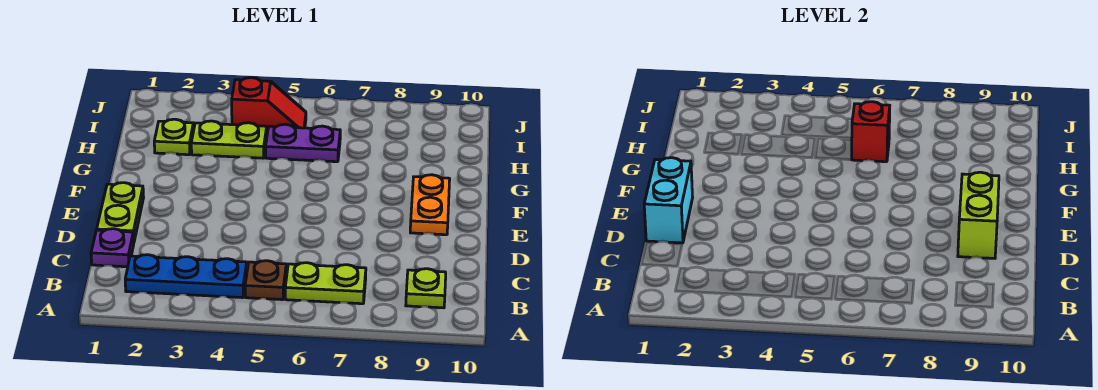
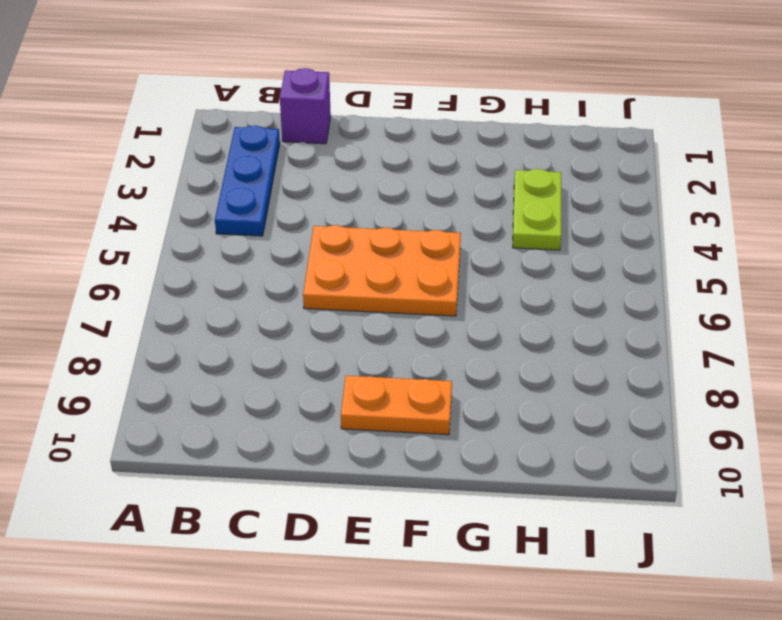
purple 1x1 brick [280,68,331,144] -> purple 1x1 plate [91,229,134,267]
orange 2x3 plate [303,225,461,316] -> none
none -> brown 1x1 plate [245,261,286,300]
none -> lime 1x2 plate [285,263,366,304]
none -> lime 1x1 plate [406,269,446,308]

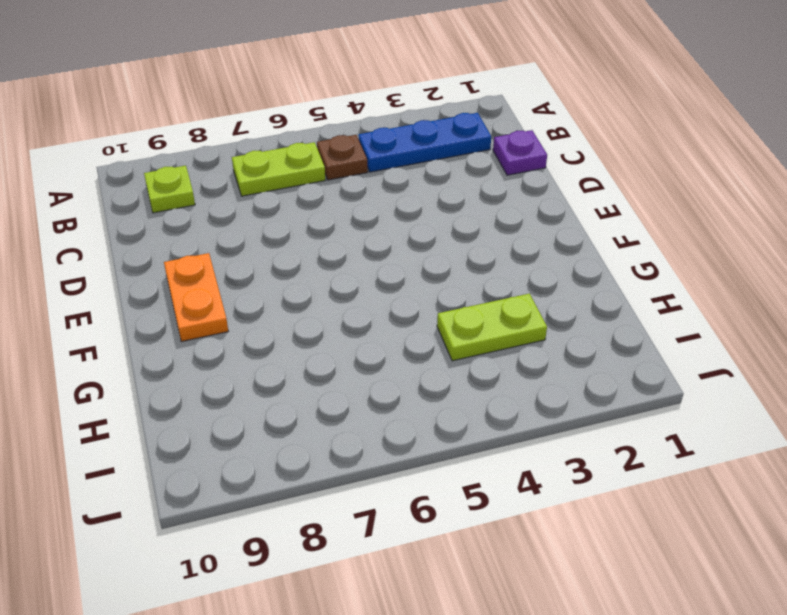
none -> lime 1x2 plate [97,183,144,241]
none -> lime 1x1 plate [154,119,194,155]
none -> purple 1x2 plate [266,124,340,162]

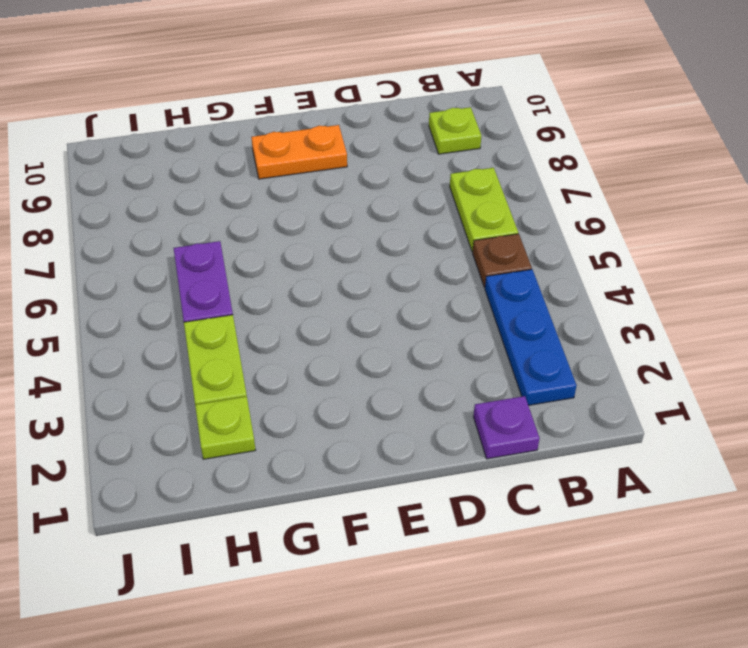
none -> lime 1x2 plate [97,183,144,241]
none -> red 1x2 slope [232,78,306,133]
none -> cyan 1x2 brick [644,158,693,243]

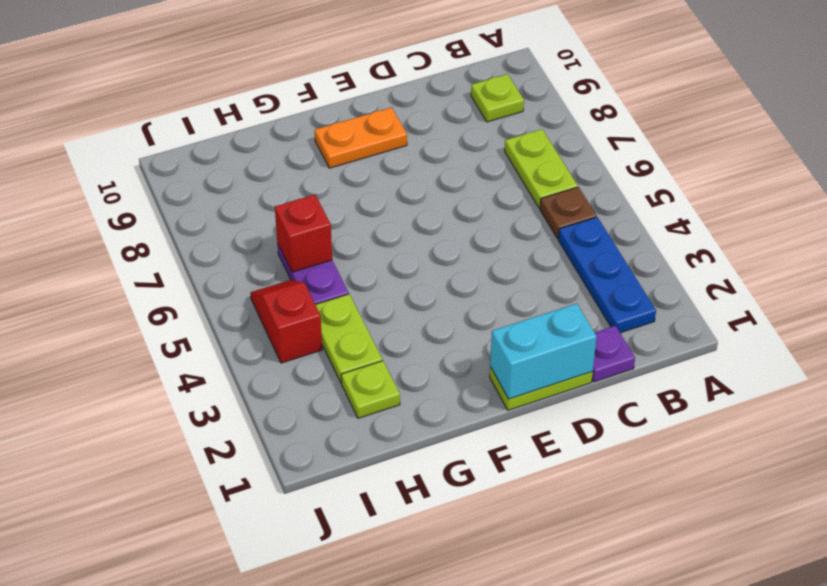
none -> lime 1x2 brick [958,172,999,258]

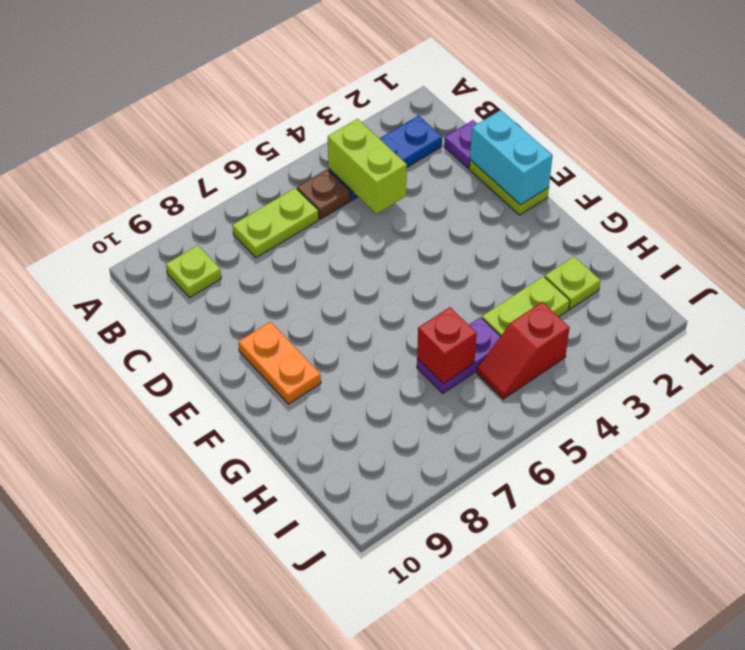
lime 1x2 brick [328,119,407,214] -> lime 1x2 brick moved to [958,172,999,258]

